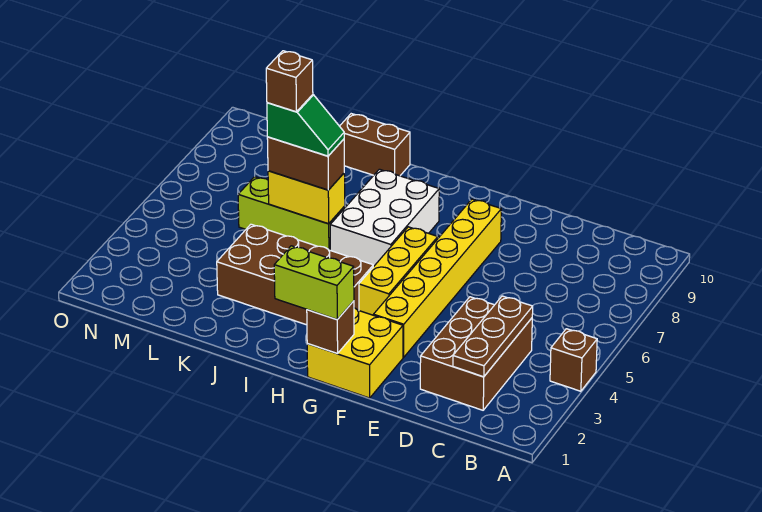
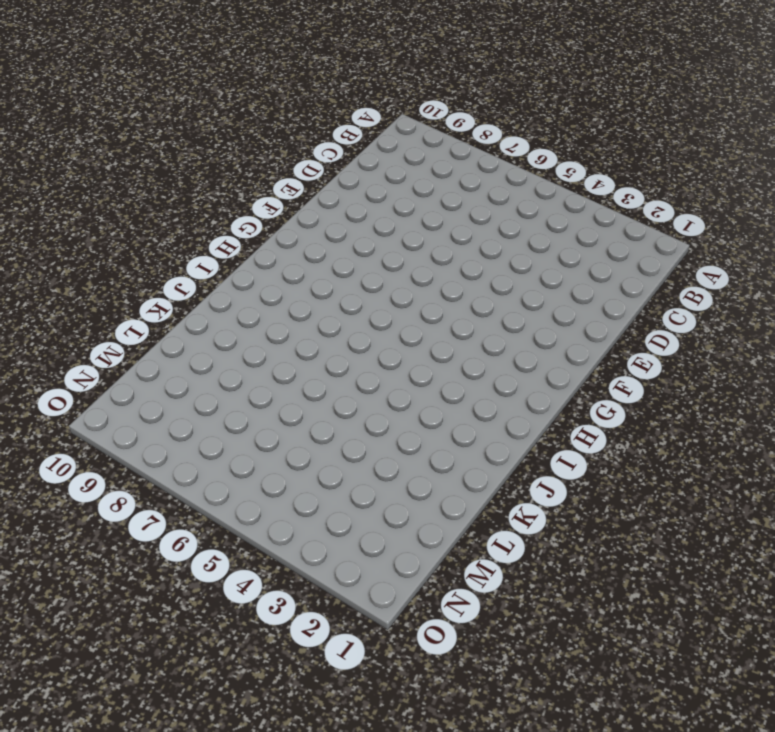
none -> brown 1x1 brick [550,329,597,391]
none -> brown 2x3 brick [420,297,532,410]
none -> yellow 2x2 brick [307,308,403,398]

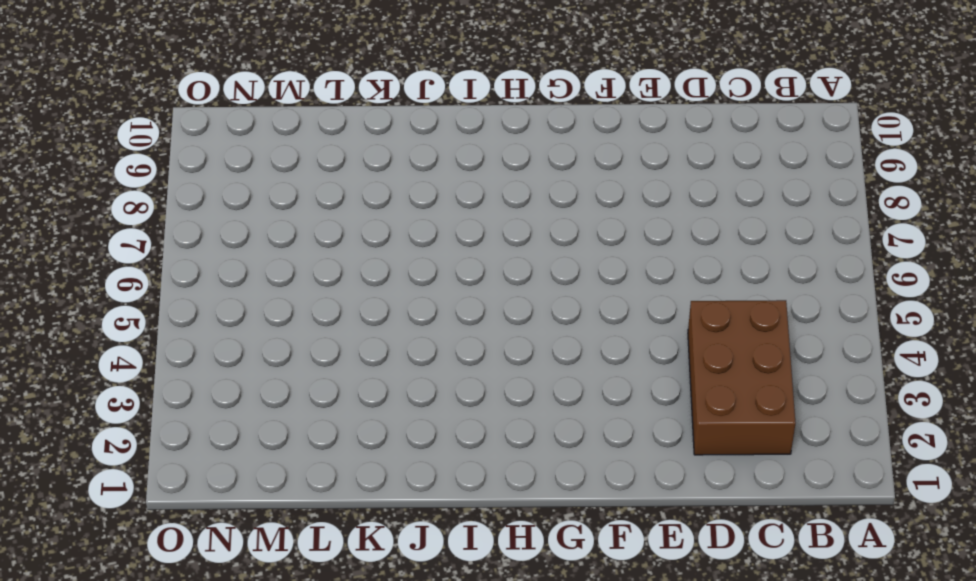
none -> brown 1x1 brick [550,329,597,391]
none -> yellow 2x2 brick [307,308,403,398]
none -> yellow 1x6 brick [373,199,501,357]

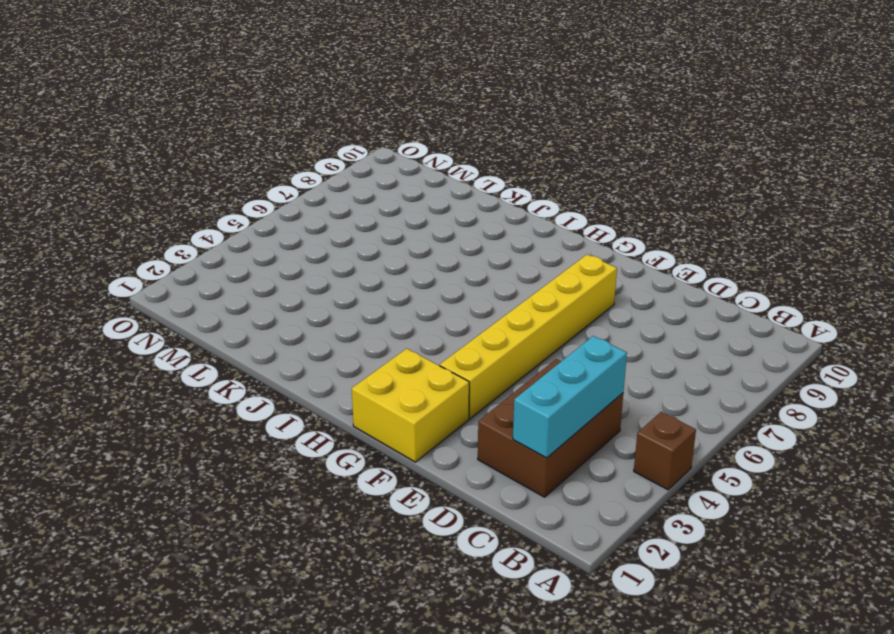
cyan 1x3 brick [513,336,627,458] -> brown 1x3 plate [453,296,533,377]
none -> yellow 1x3 brick [359,227,438,315]
none -> brown 2x4 brick [217,224,373,325]
none -> white 2x3 brick [330,169,439,267]

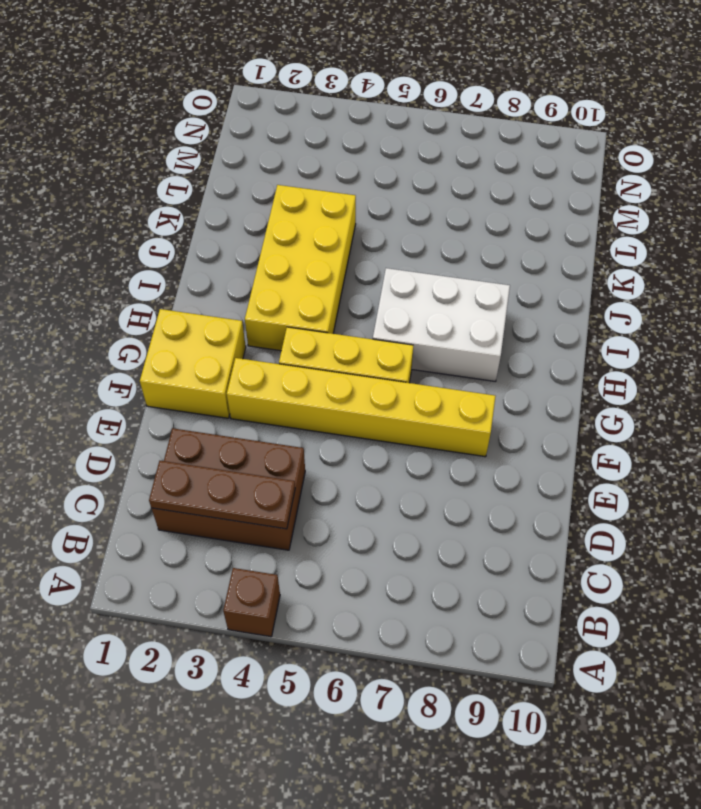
yellow 2x4 brick [245,185,356,351] -> brown 2x4 brick [217,224,373,325]
none -> lime 1x3 brick [238,177,345,250]
none -> brown 1x2 brick [340,114,410,176]
none -> brown 1x1 brick [307,301,354,354]

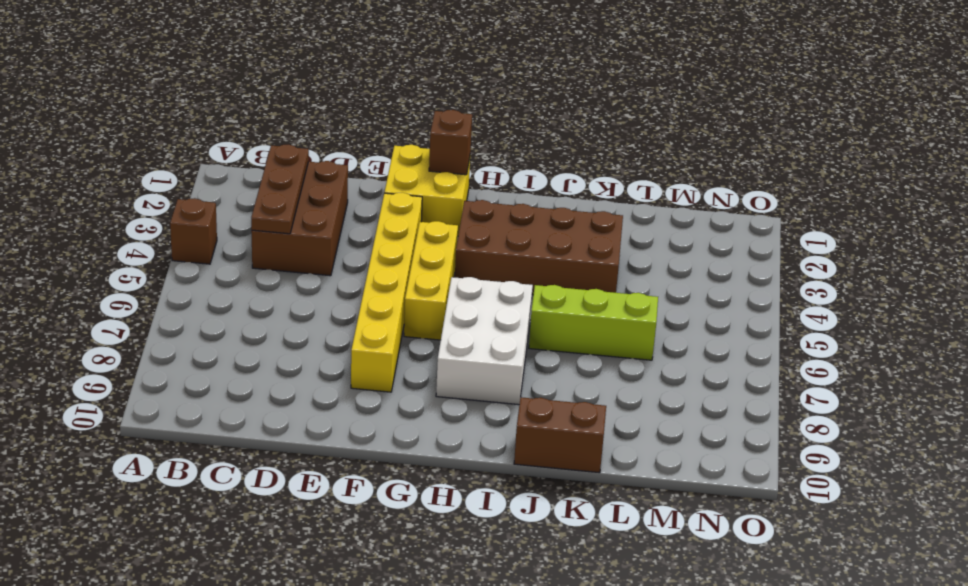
none -> yellow 1x2 brick [268,171,345,224]
none -> lime 1x2 brick [274,246,354,319]
none -> brown 1x2 brick [267,137,344,190]

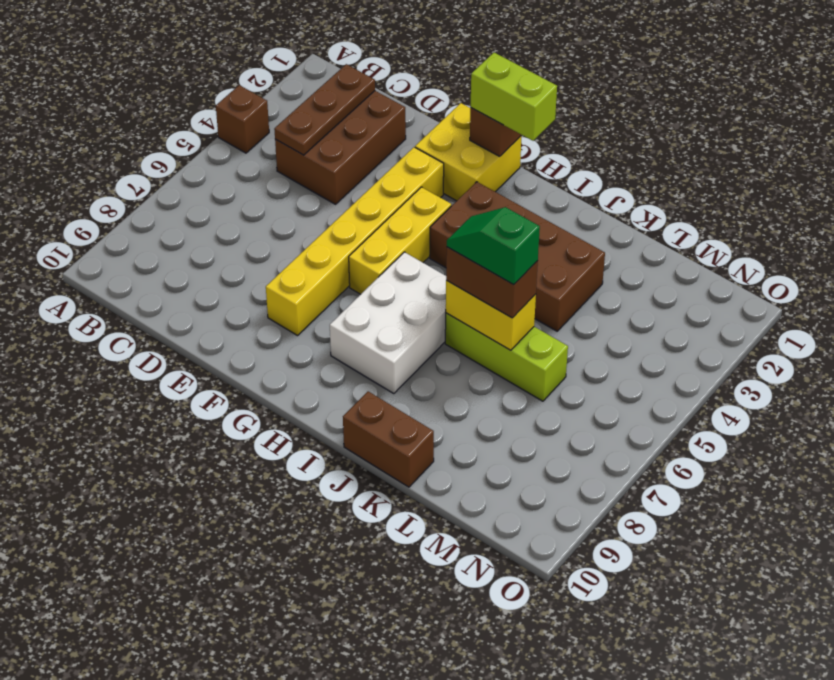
none -> brown 1x1 brick [266,51,313,112]

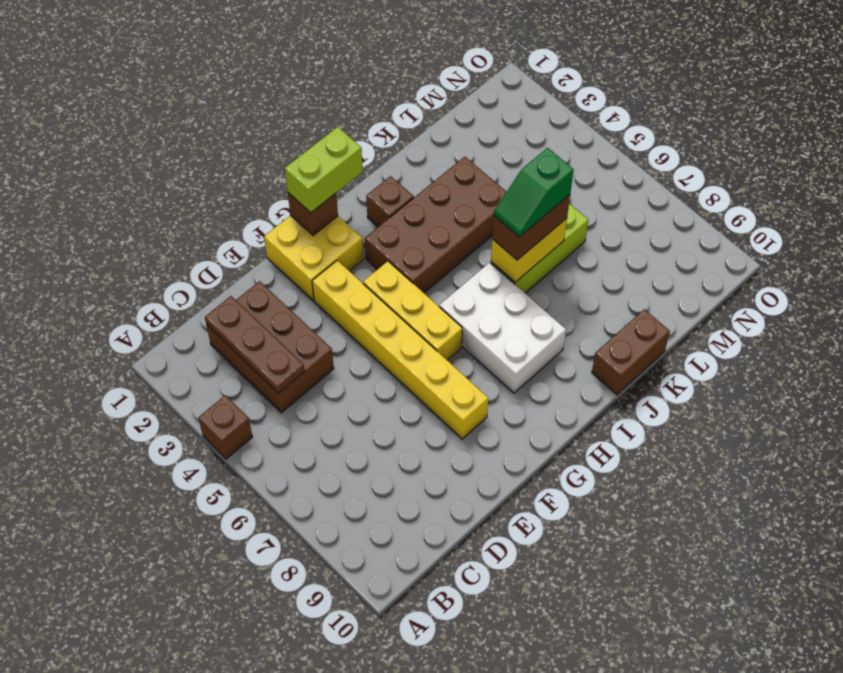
brown 1x1 brick [366,176,414,227] -> brown 1x1 brick moved to [266,51,313,112]

